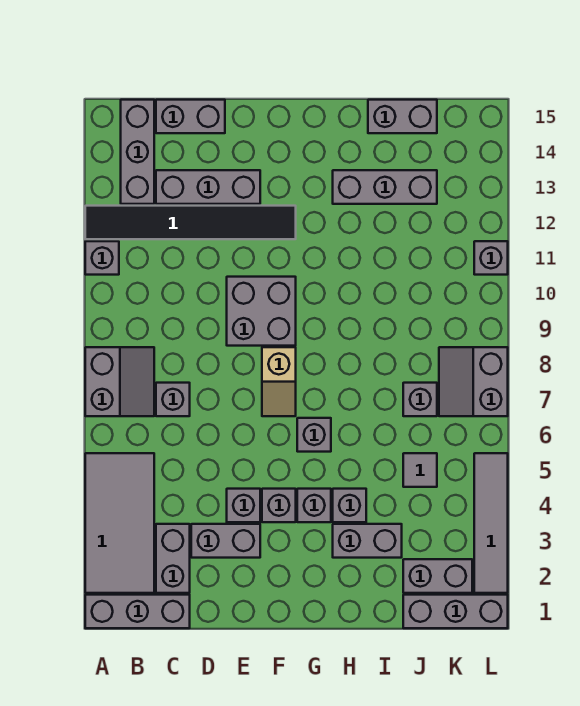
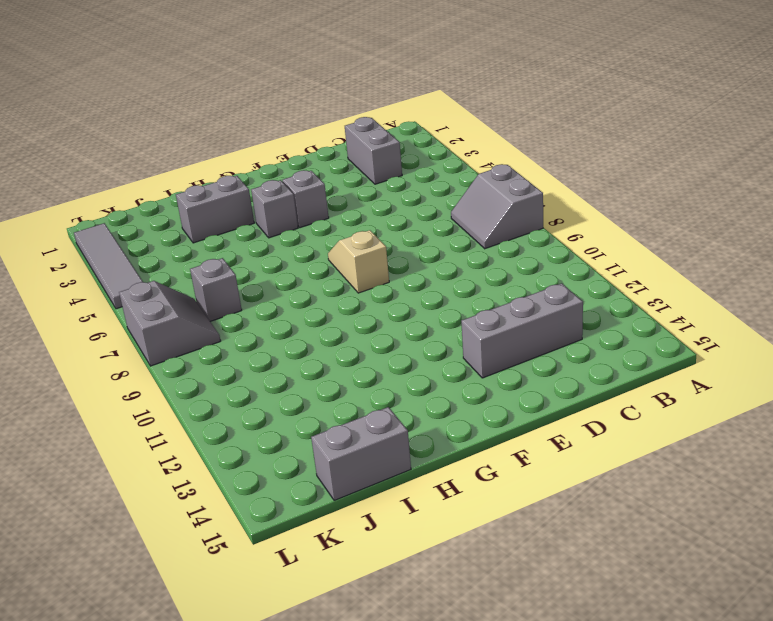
none -> grey 1x3 brick [85,595,190,628]
none -> grey 2x4 tile [85,453,154,593]
none -> grey 1x1 brick [85,241,119,275]

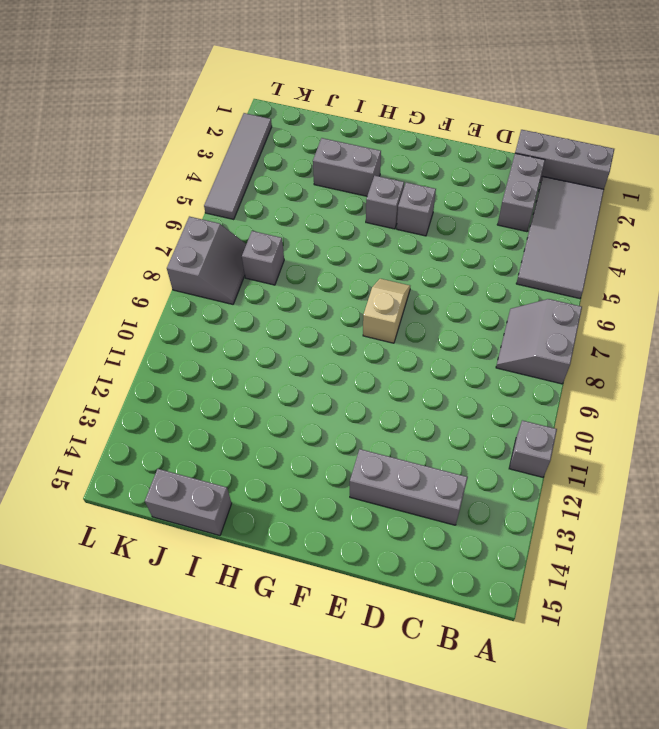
none -> black 1x6 tile [85,206,296,239]
none -> grey 1x3 brick [121,100,154,204]
none -> grey 1x1 brick [156,383,190,416]

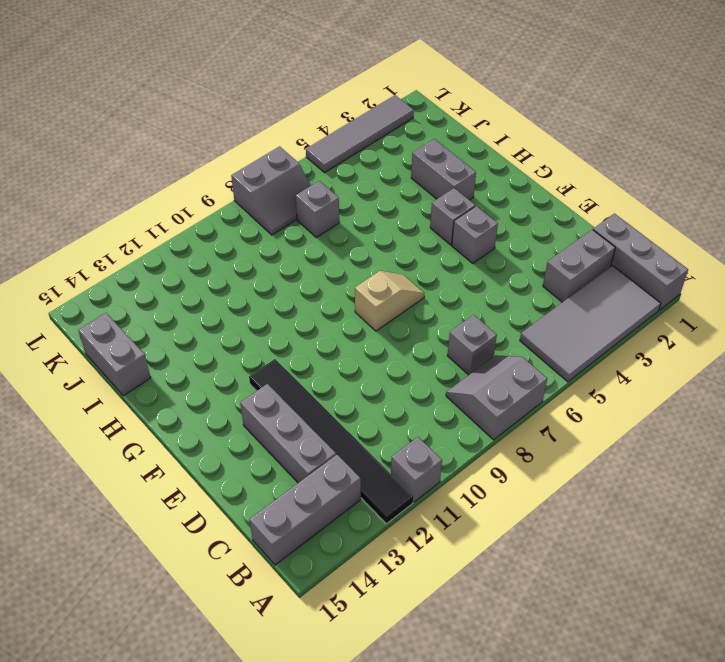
none -> grey 1x2 brick [156,100,225,133]
none -> grey 1x2 brick [191,524,260,558]
none -> grey 1x1 brick [227,489,260,522]

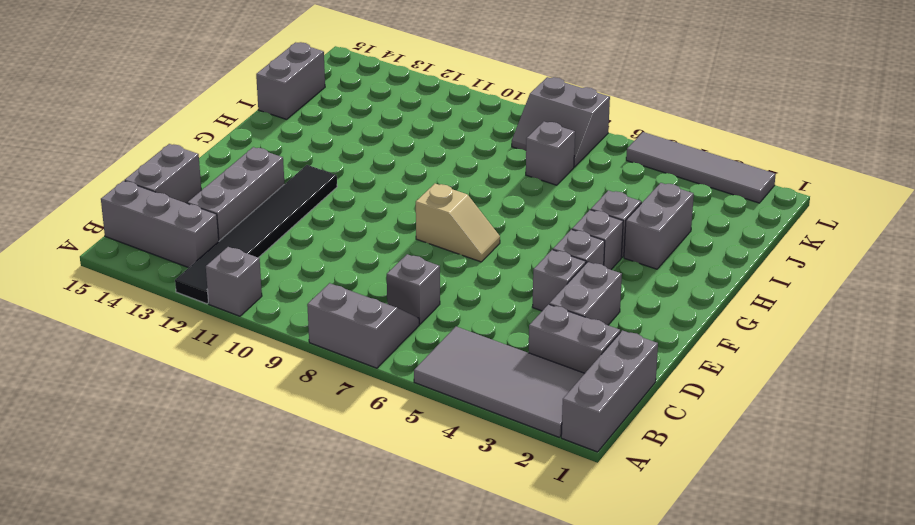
none -> grey 2x2 brick [227,277,296,346]
none -> grey 1x1 brick [297,418,331,452]
none -> grey 1x3 brick [333,170,437,204]

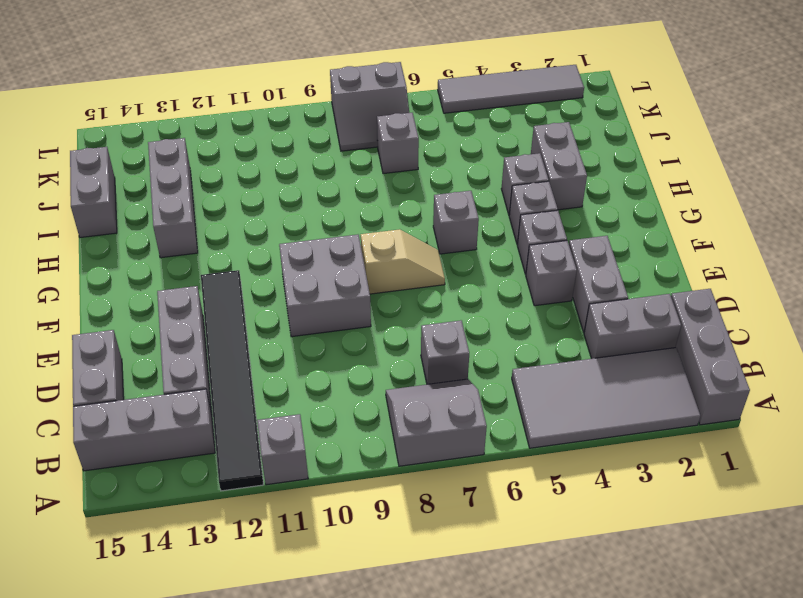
none -> grey 1x3 brick [403,595,508,628]
none -> grey 1x2 brick [403,559,472,593]
none -> grey 1x1 tile [403,453,437,487]

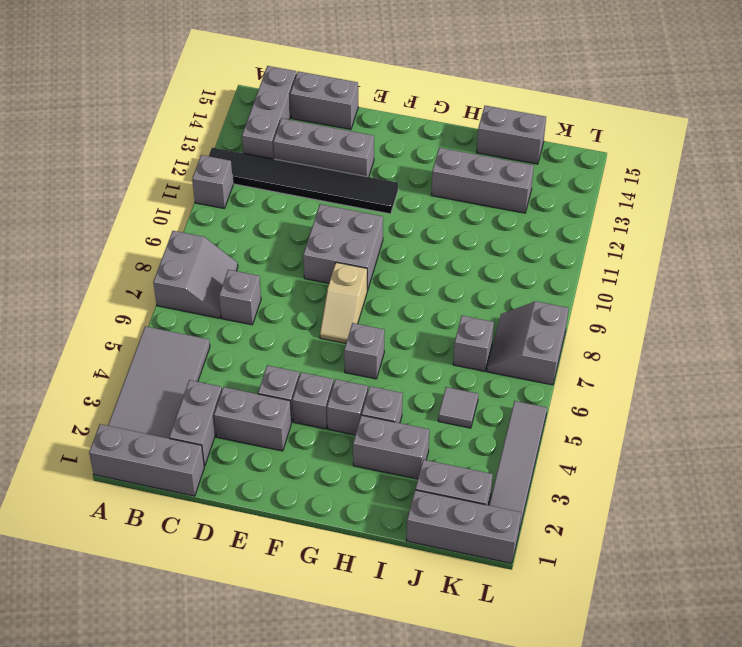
none -> grey 1x1 brick [474,241,508,275]

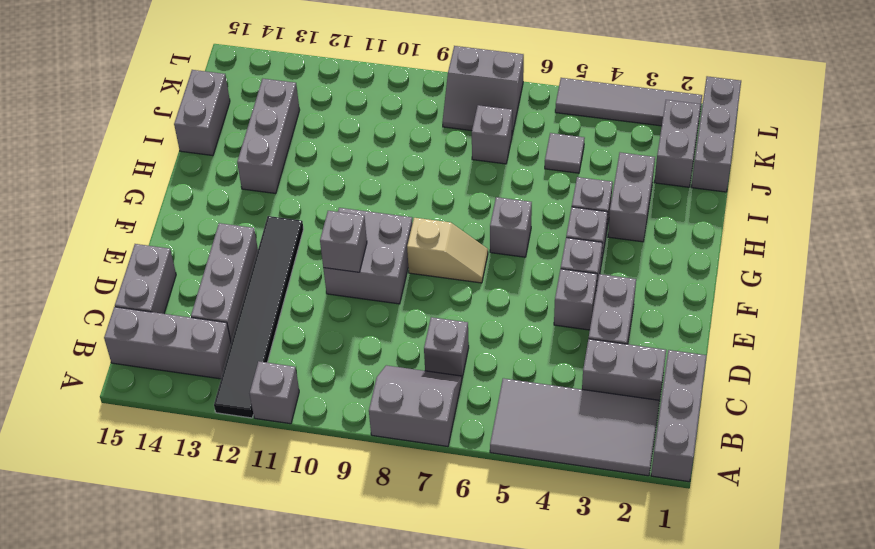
grey 1x1 brick [320,211,367,272] -> grey 1x1 brick moved to [474,241,508,275]

